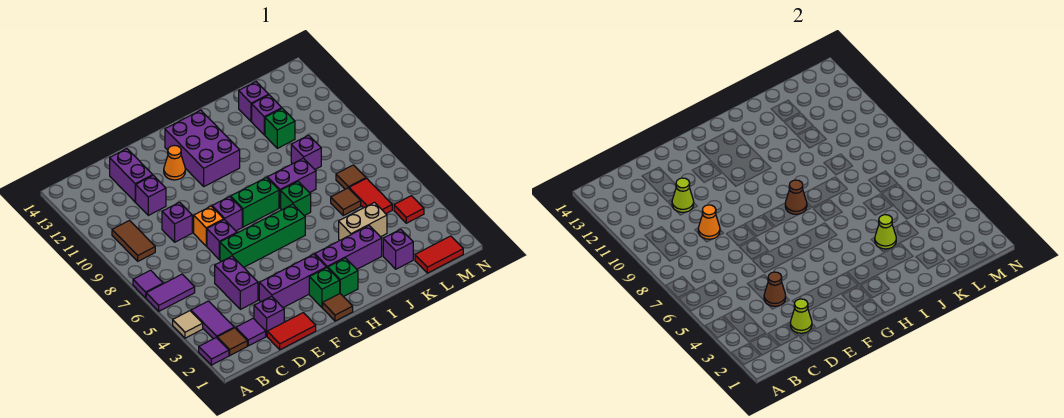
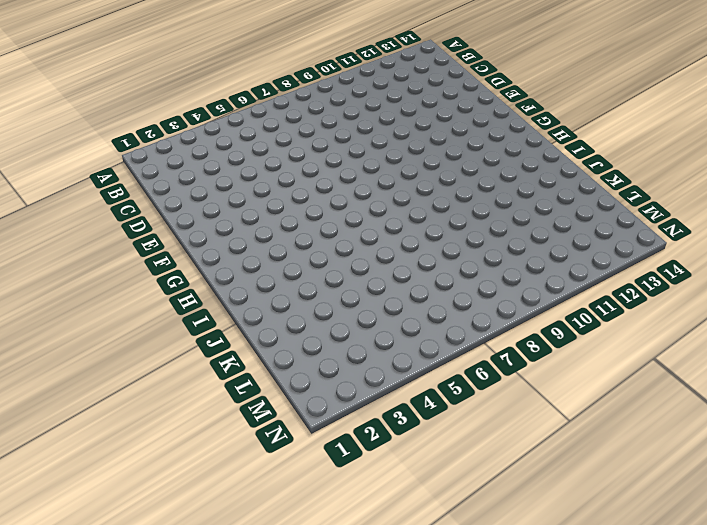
none -> purple 1x1 tile [199,337,229,365]
none -> tan 1x1 tile [173,311,203,338]
none -> purple 1x2 tile [146,274,195,311]
none -> purple 1x1 tile [133,270,163,298]

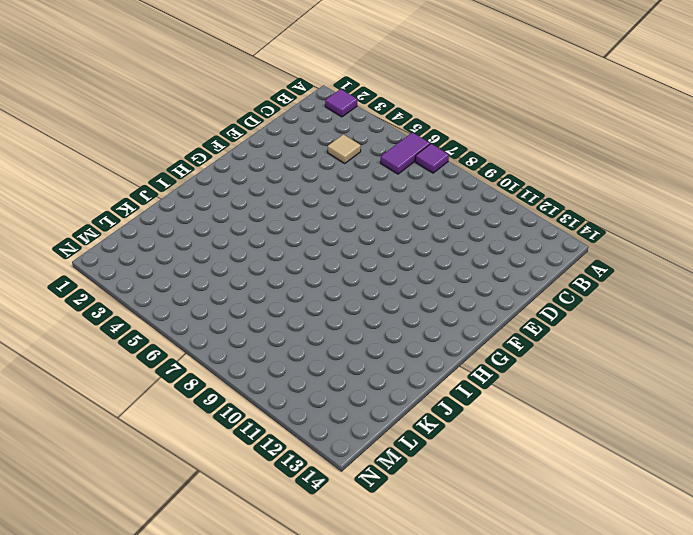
tan 1x1 tile [328,134,361,163] -> tan 1x1 tile moved to [173,311,203,338]
none -> brown 1x1 tile [217,328,247,355]
none -> purple 1x2 tile [191,301,234,339]
none -> brown 1x2 tile [112,221,155,261]
none -> purple 1x1 tile [236,318,266,346]

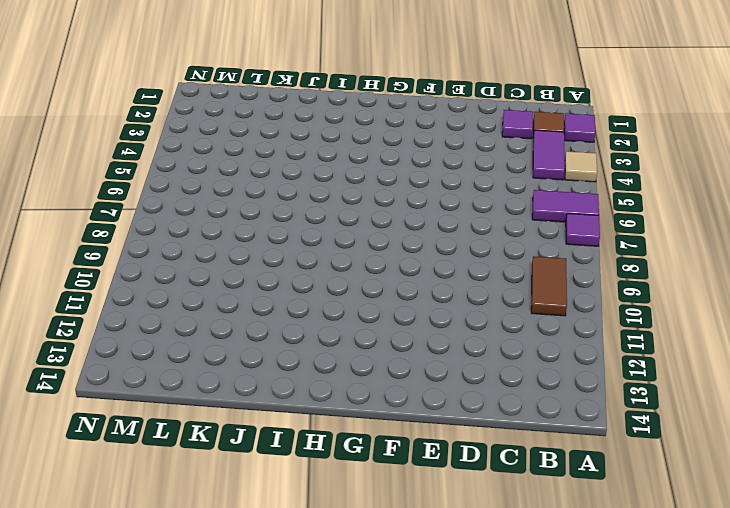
none -> red 1x2 tile [267,313,316,350]
none -> purple 1x1 brick [254,296,284,336]
none -> purple 1x2 brick [215,256,258,309]
none -> purple 1x1 brick [162,202,192,242]

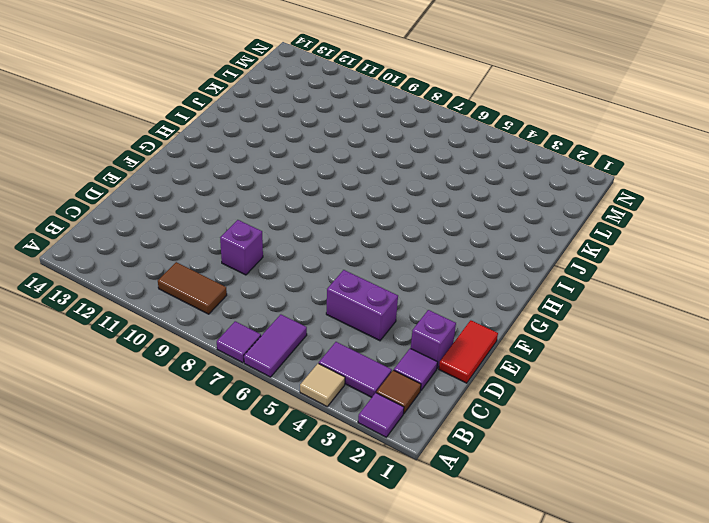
none -> purple 1x1 brick [136,175,166,215]
none -> purple 1x2 brick [110,149,153,202]
none -> purple 1x3 brick [259,254,326,308]
none -> green 1x4 brick [220,204,305,267]

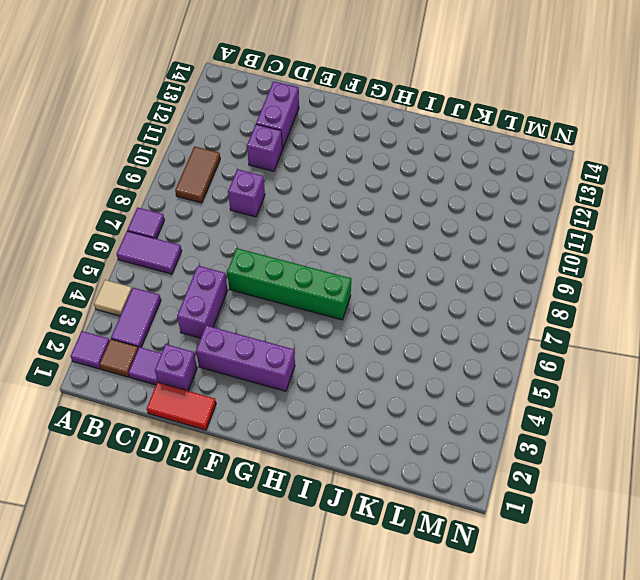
none -> purple 1x1 brick [207,220,237,260]
none -> orange 1x1 brick [194,206,224,246]
none -> purple 1x1 brick [212,197,242,231]
none -> orange 1x1 cone [164,146,185,180]

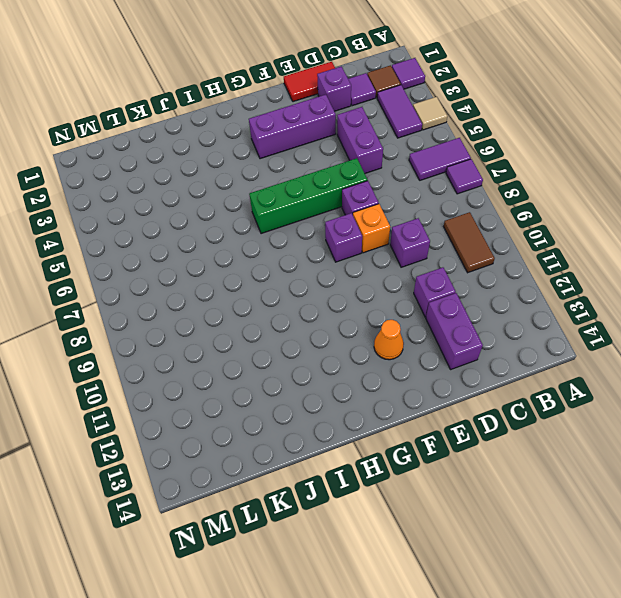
none -> brown 1x1 tile [323,294,353,321]
none -> green 1x1 brick [309,268,340,308]
none -> green 1x2 brick [231,178,279,227]
none -> purple 2x3 brick [165,110,240,186]

